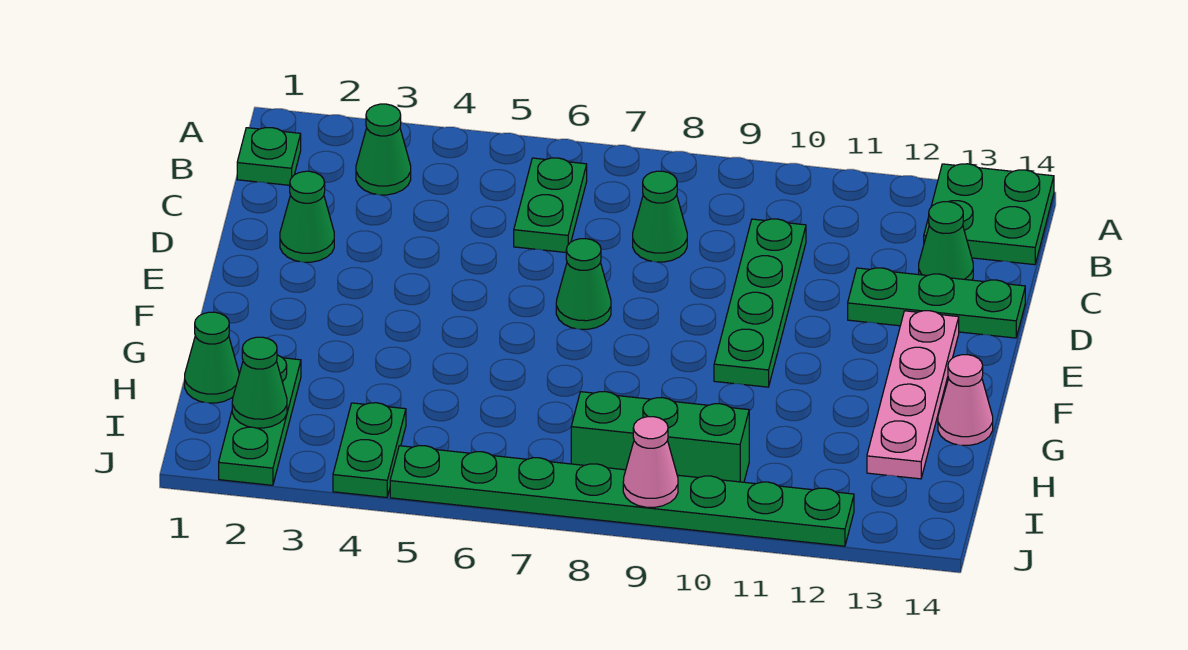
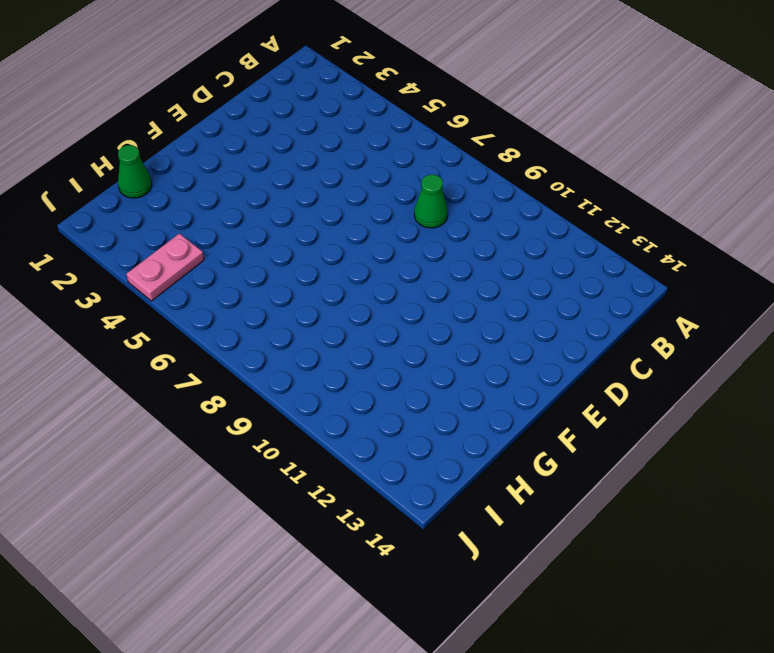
pink 1x2 plate [127,234,204,301] -> green 1x2 plate [333,403,406,498]
none -> green 2x2 plate [924,164,1054,265]
none -> green 1x1 plate [237,128,301,185]
none -> green 1x1 cone [356,104,411,195]

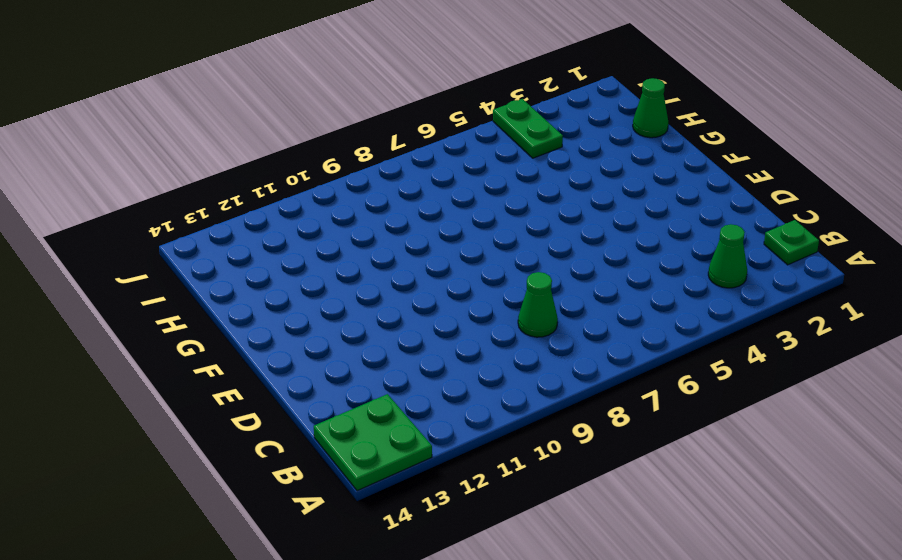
none -> green 1x2 plate [514,158,587,252]
none -> green 1x4 plate [714,219,806,387]
none -> green 1x1 cone [919,202,973,280]

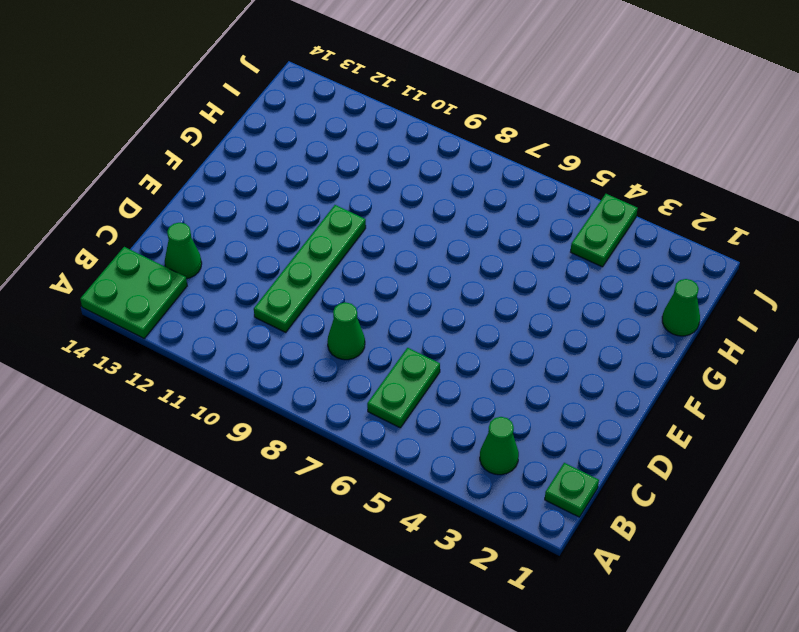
none -> green 1x1 cone [280,171,334,262]
none -> green 1x3 plate [848,268,1025,338]
none -> green 1x1 cone [556,239,611,329]

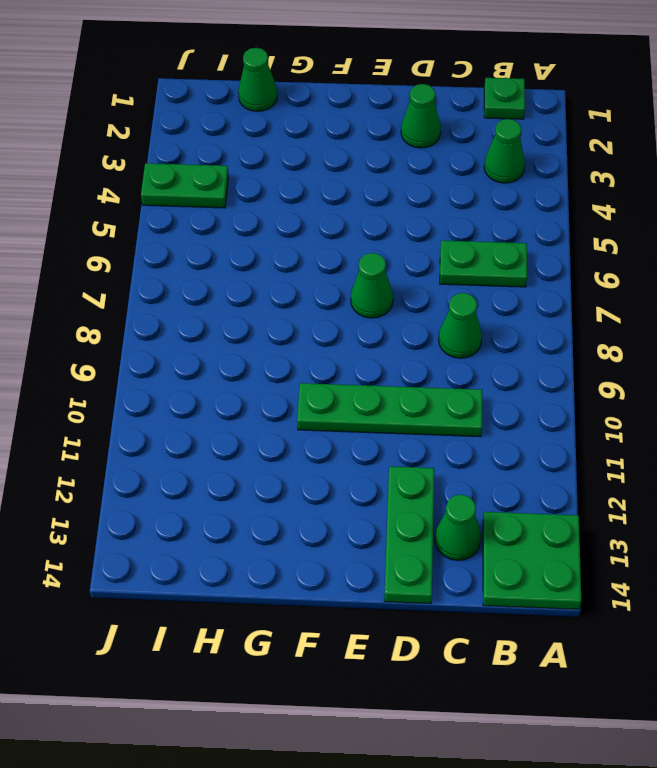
none -> pink 1x4 plate [867,311,959,479]
none -> pink 1x1 cone [938,355,993,445]
none -> green 1x3 plate [219,355,301,485]

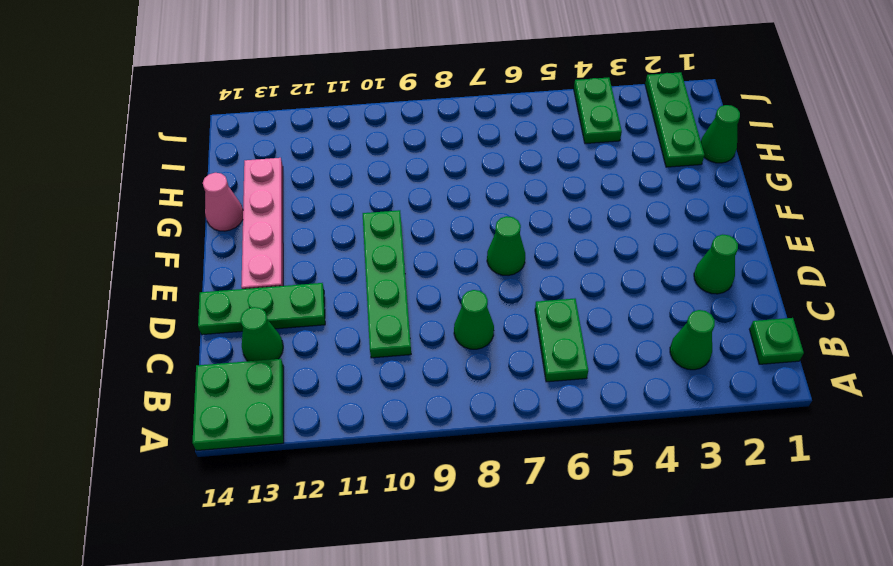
none -> green 1x3 brick [571,392,749,482]
none -> green 1x8 plate [390,446,854,546]
none -> green 1x1 cone [232,337,287,428]

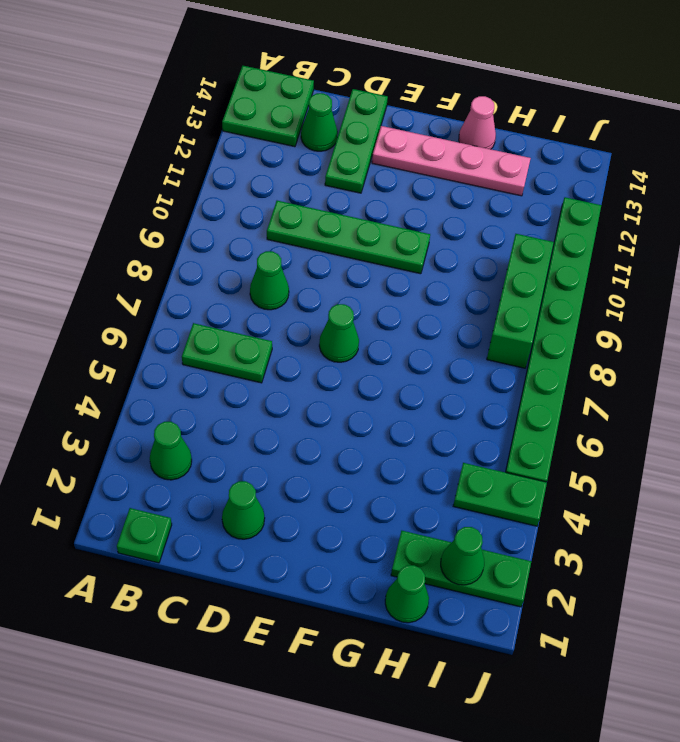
none -> pink 1x1 cone [623,417,678,507]

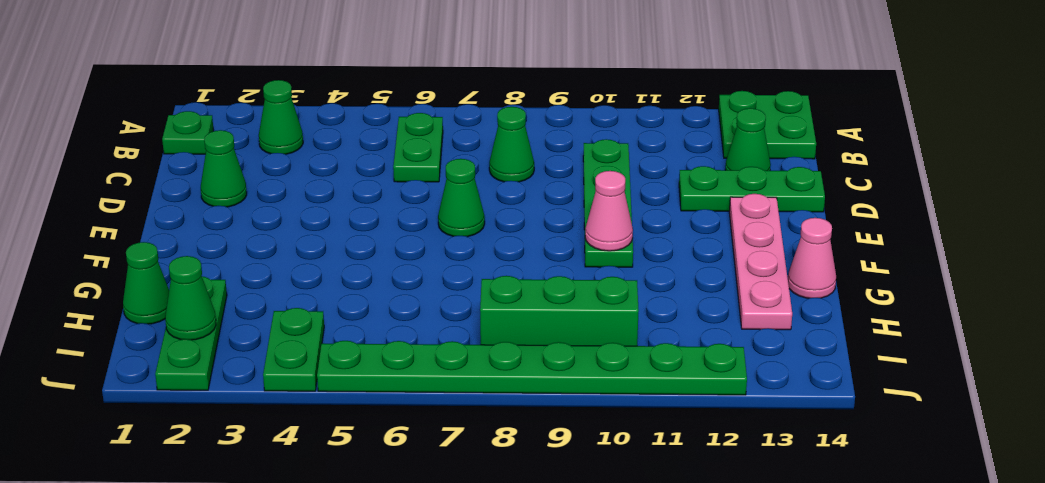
pink 1x1 cone [585,171,633,251] -> pink 1x1 cone moved to [623,417,678,507]

